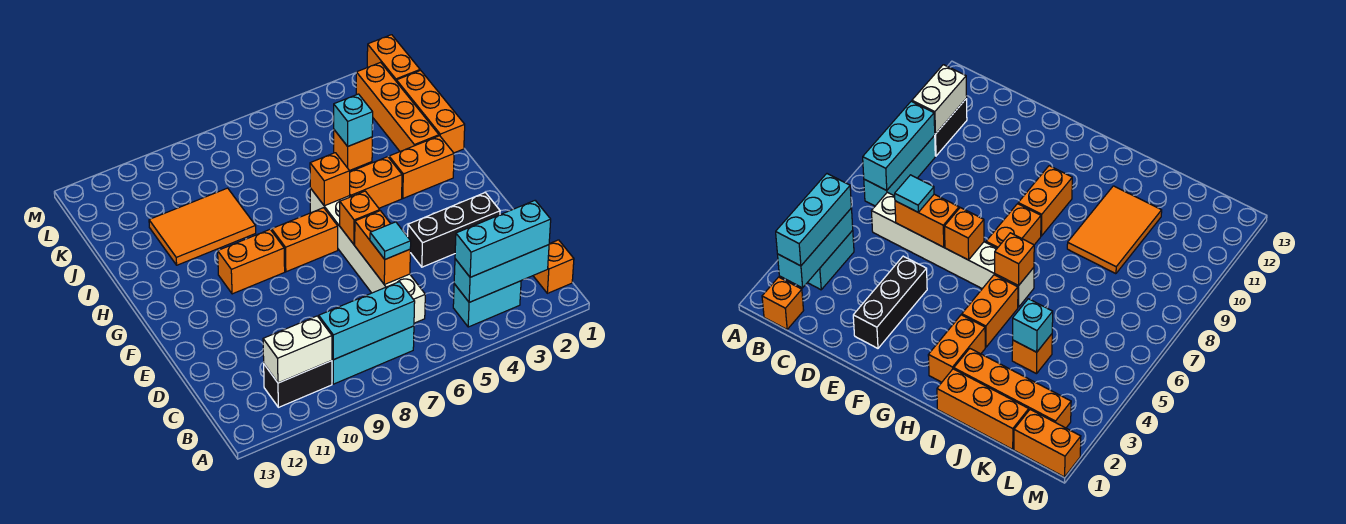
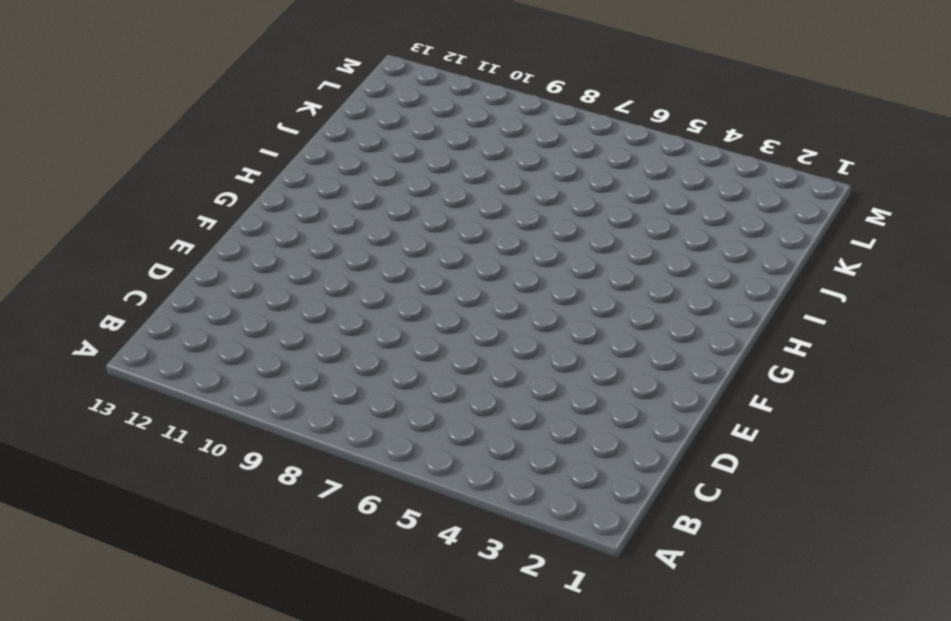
none -> orange 1x1 brick [533,240,574,293]
none -> cyan 1x2 brick [453,281,521,327]
none -> cyan 1x3 brick [332,326,414,384]

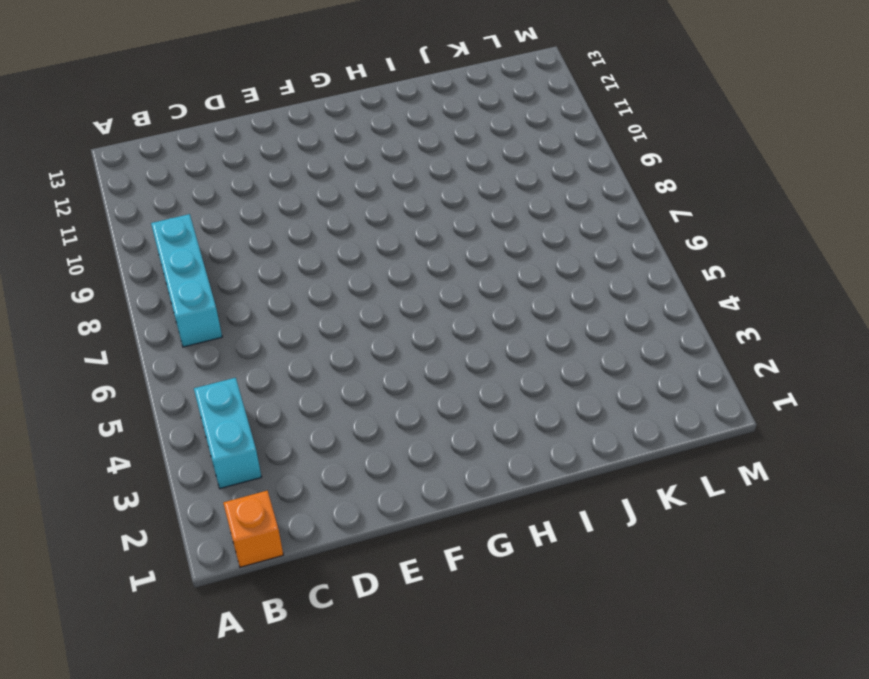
none -> black 1x2 brick [264,361,332,407]
none -> white 1x6 brick [310,188,425,323]
none -> black 1x3 brick [408,193,500,267]

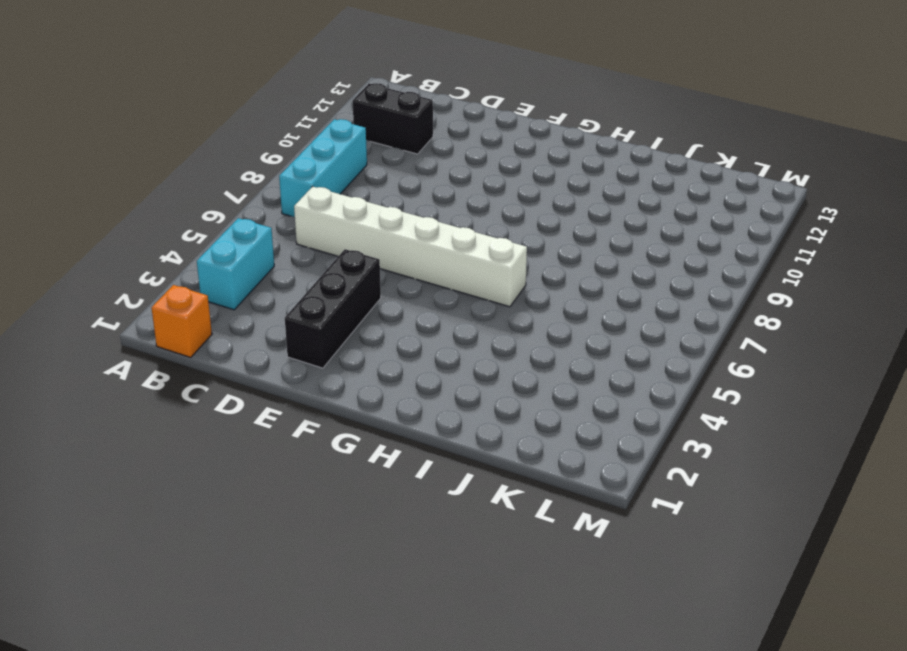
black 1x2 brick [353,83,433,154] -> black 1x2 brick turned to [264,361,332,407]
none -> orange 1x2 brick [272,208,338,272]
none -> orange 1x2 brick [218,230,285,294]
none -> orange 1x2 brick [389,136,454,198]

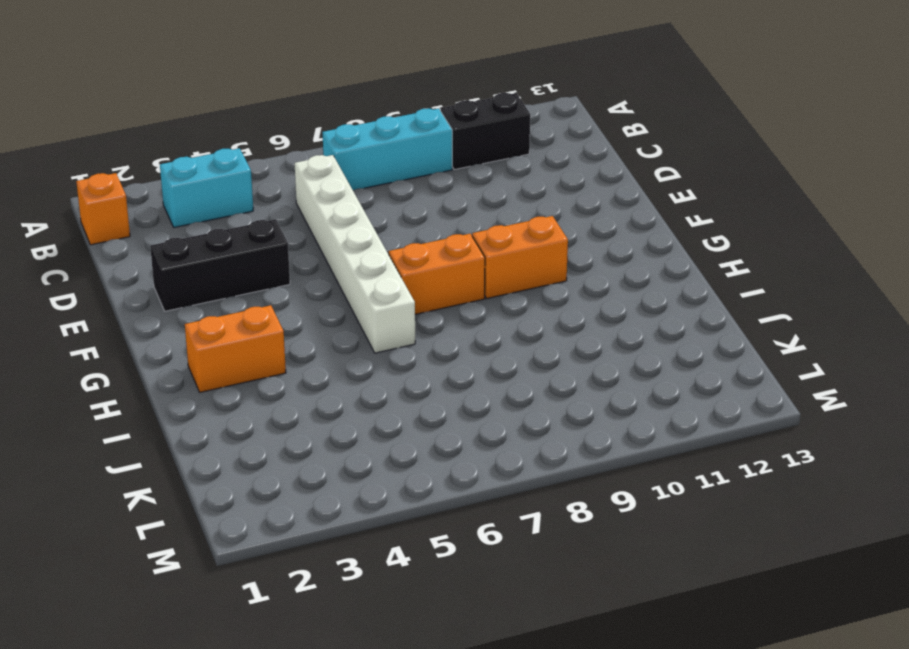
none -> orange 1x2 brick [350,157,402,208]
none -> orange 1x3 brick [396,70,465,153]
none -> orange 1x4 brick [356,62,439,151]

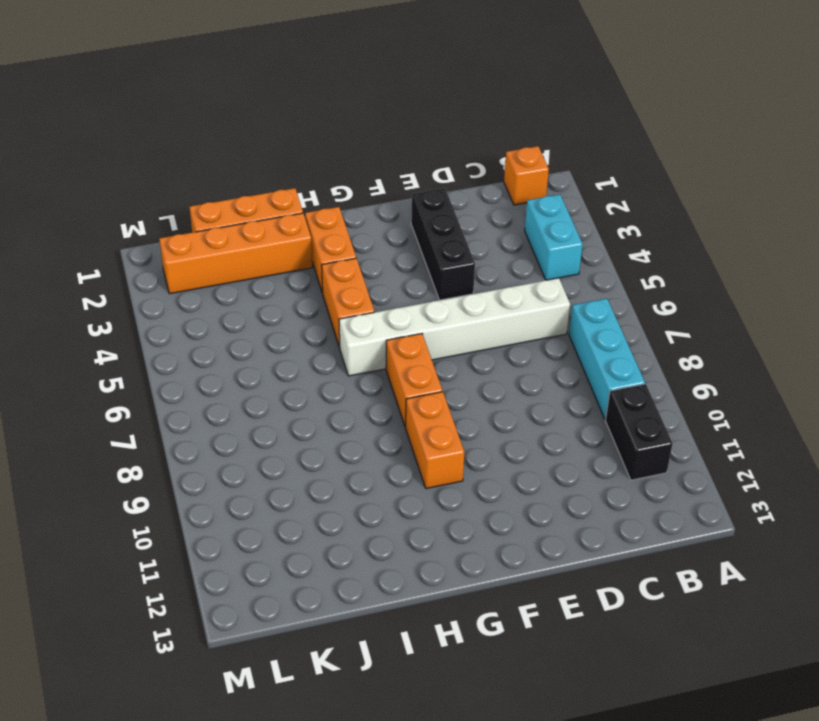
none -> orange 2x3 tile [149,188,256,265]
none -> orange 1x1 brick [334,130,372,171]
none -> orange 1x2 brick [367,35,420,81]

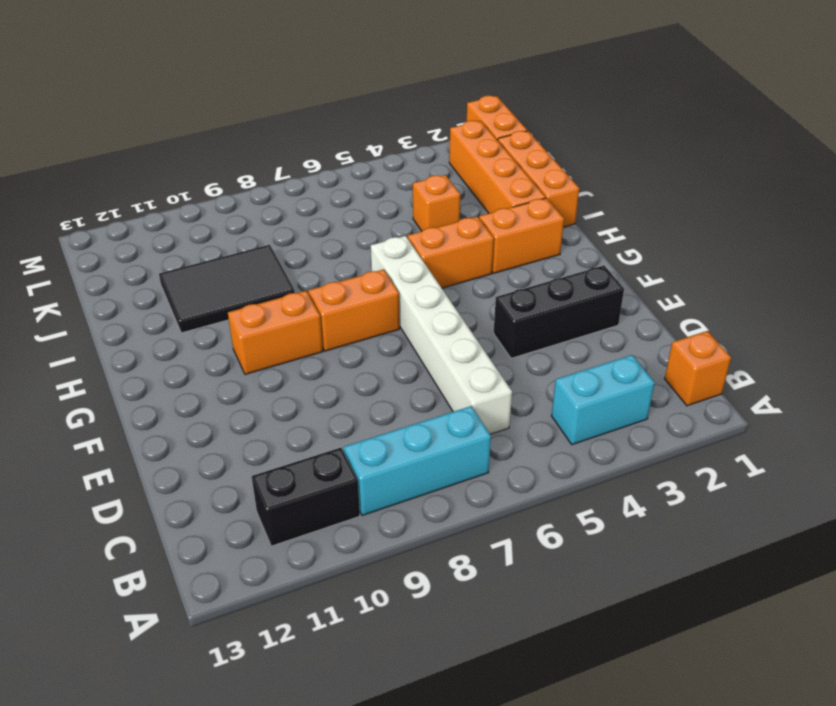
black 2x3 tile [159,245,295,333] -> orange 2x3 tile [149,188,256,265]
none -> cyan 1x3 brick [454,245,549,302]
none -> cyan 1x3 brick [319,282,415,360]
none -> white 1x2 brick [263,316,332,383]

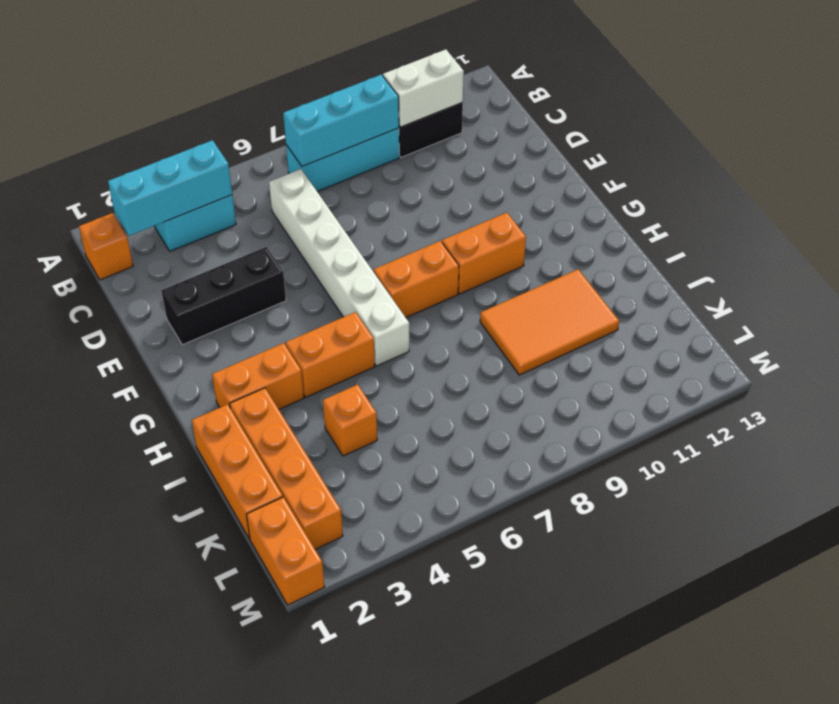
none -> orange 1x2 brick [355,211,410,284]
none -> orange 1x1 brick [340,191,380,245]
none -> orange 1x1 brick [310,153,350,206]

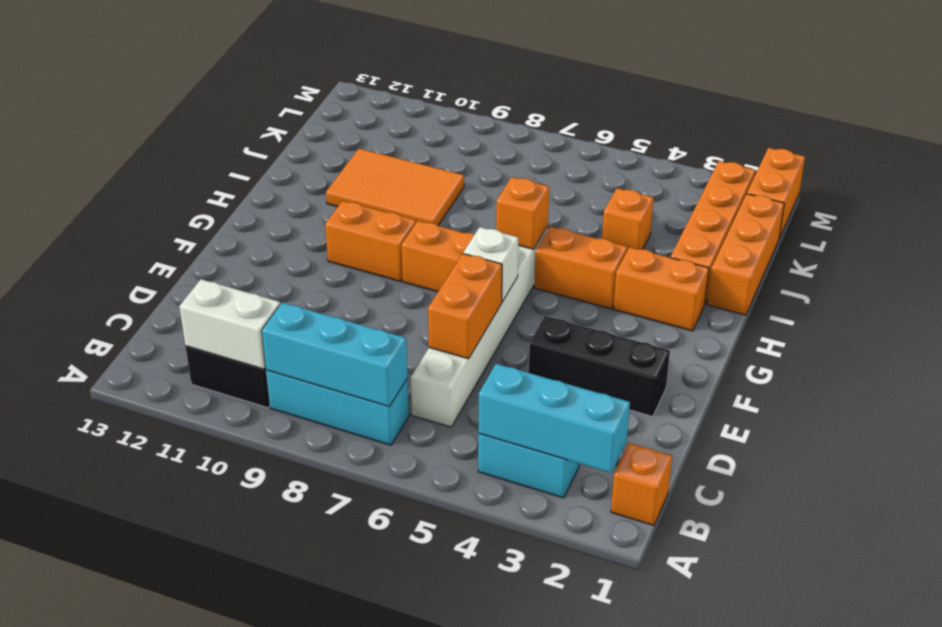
white 1x1 brick [463,227,518,302] -> orange 1x1 brick [340,191,380,245]
none -> cyan 1x1 brick [334,94,373,146]
none -> cyan 1x3 brick [455,201,551,277]
none -> cyan 1x1 tile [370,222,411,259]

